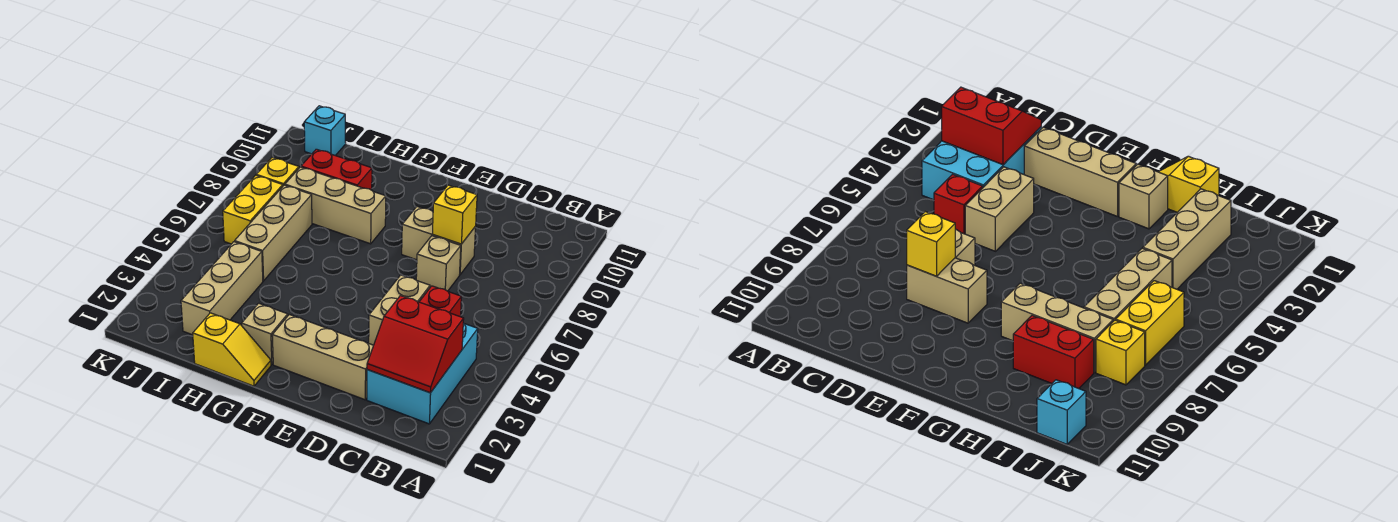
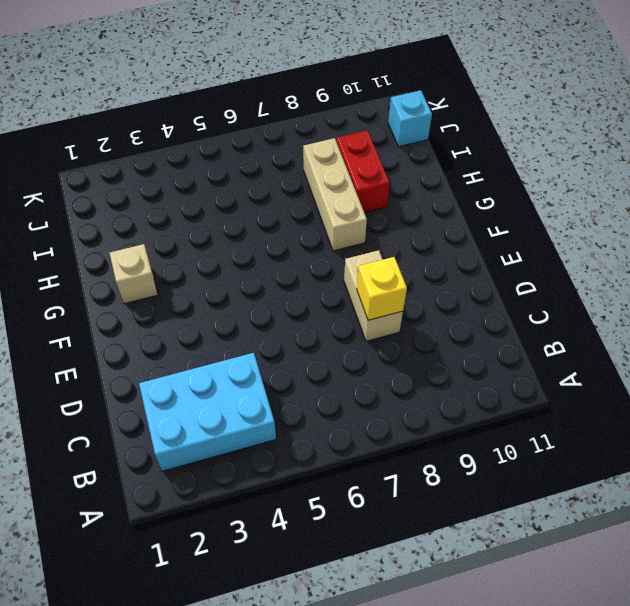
none -> red 1x1 brick [420,286,461,317]
none -> tan 1x3 brick [272,315,374,400]
none -> tan 1x2 brick [369,275,430,345]

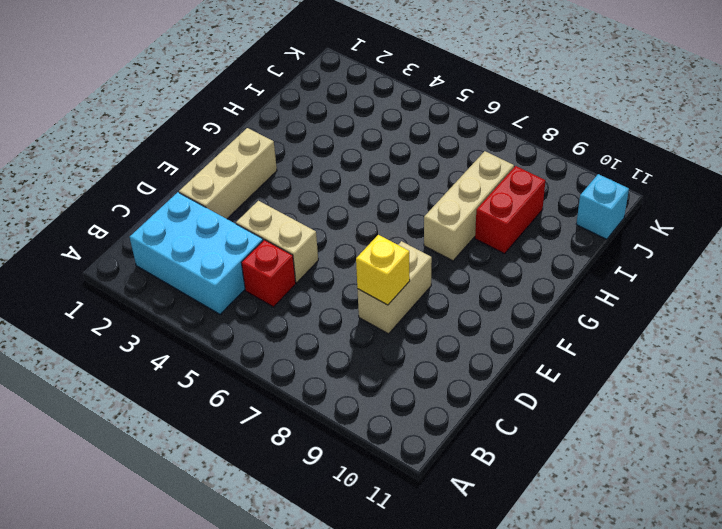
none -> tan 1x1 brick [416,236,461,291]
none -> yellow 1x2 slope [193,313,271,386]
none -> tan 1x1 brick [242,303,288,365]

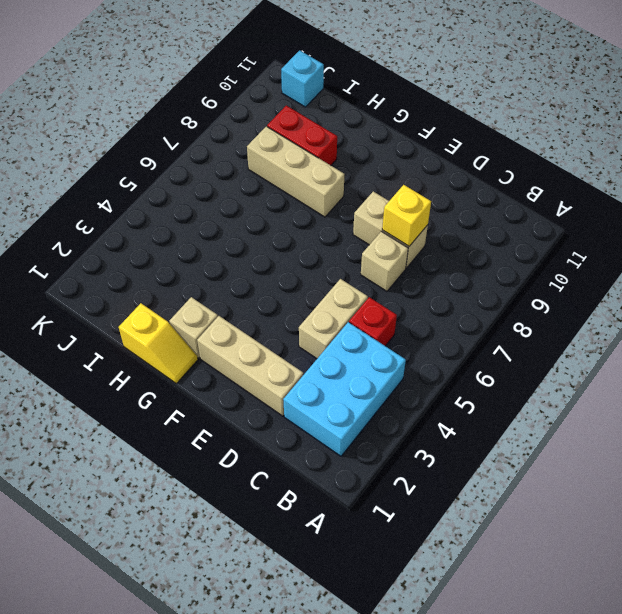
none -> tan 1x3 brick [181,242,263,335]
none -> tan 1x3 brick [235,185,312,281]
none -> yellow 1x2 brick [223,175,283,244]

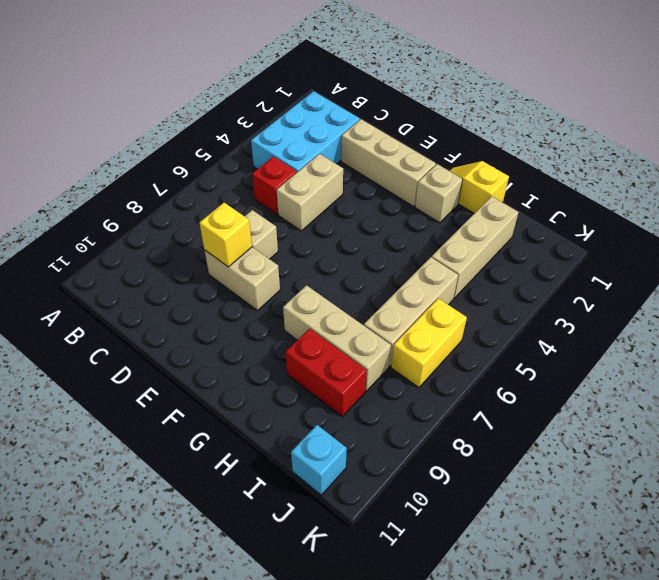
none -> yellow 1x1 brick [256,158,299,186]
none -> red 2x2 slope [367,296,464,393]

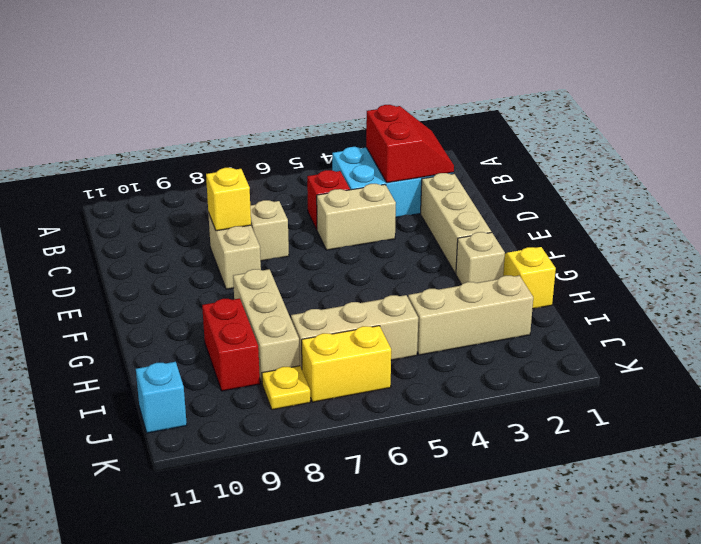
yellow 1x1 plate [262,366,310,410] -> yellow 1x1 brick [256,158,299,186]

